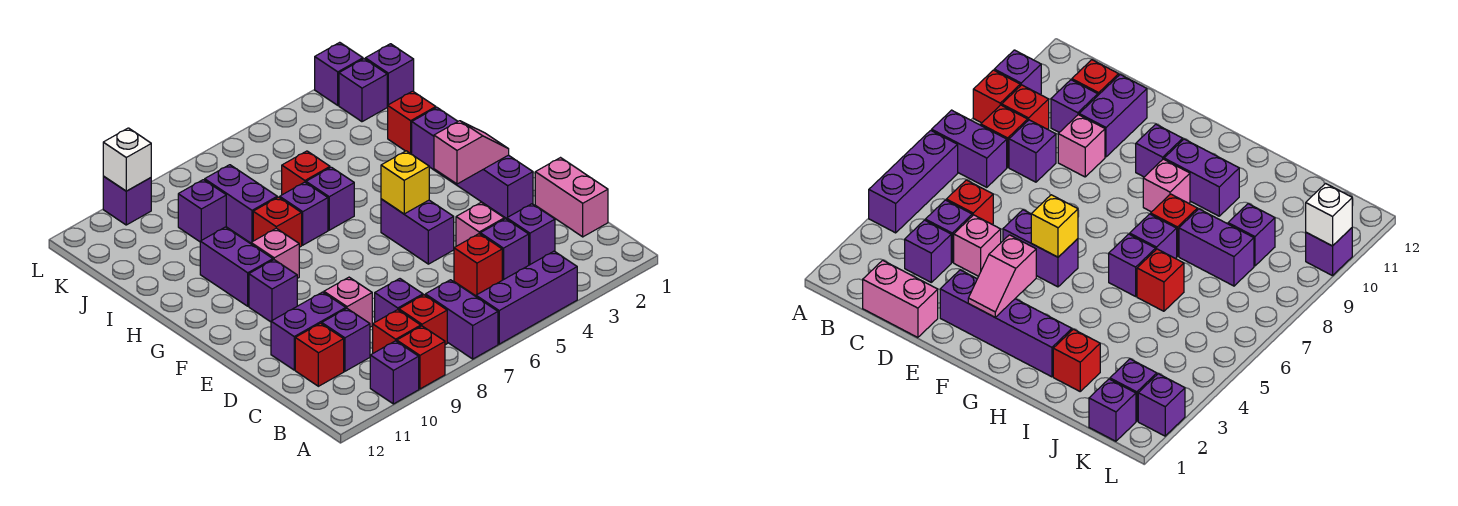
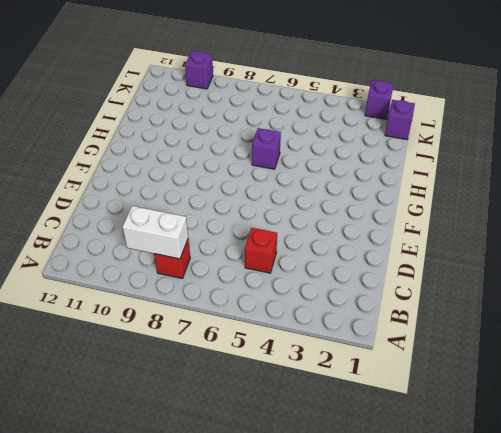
white 1x2 brick [122,206,188,259] -> none
none -> purple 1x3 brick [476,251,577,344]
none -> purple 1x2 brick [425,280,498,359]
none -> red 1x1 brick [397,326,445,389]
none -> purple 1x1 brick [370,341,419,404]

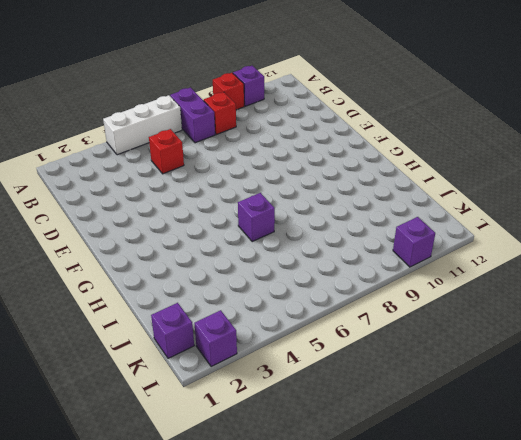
white 1x3 brick [103,95,182,155] -> purple 1x3 brick [476,251,577,344]
none -> red 1x1 brick [373,310,421,353]
none -> pink 1x2 brick [535,158,608,237]
none -> purple 1x1 brick [507,204,555,265]
none -> purple 1x1 brick [480,219,529,280]

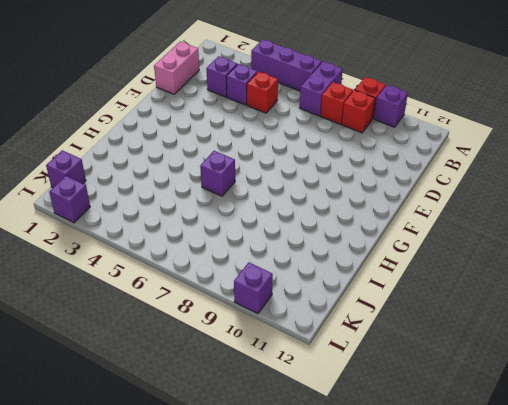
none -> purple 1x1 brick [375,279,423,322]
none -> purple 1x1 brick [322,309,370,371]
none -> red 1x1 brick [295,323,344,386]
none -> pink 1x1 brick [456,202,504,246]

